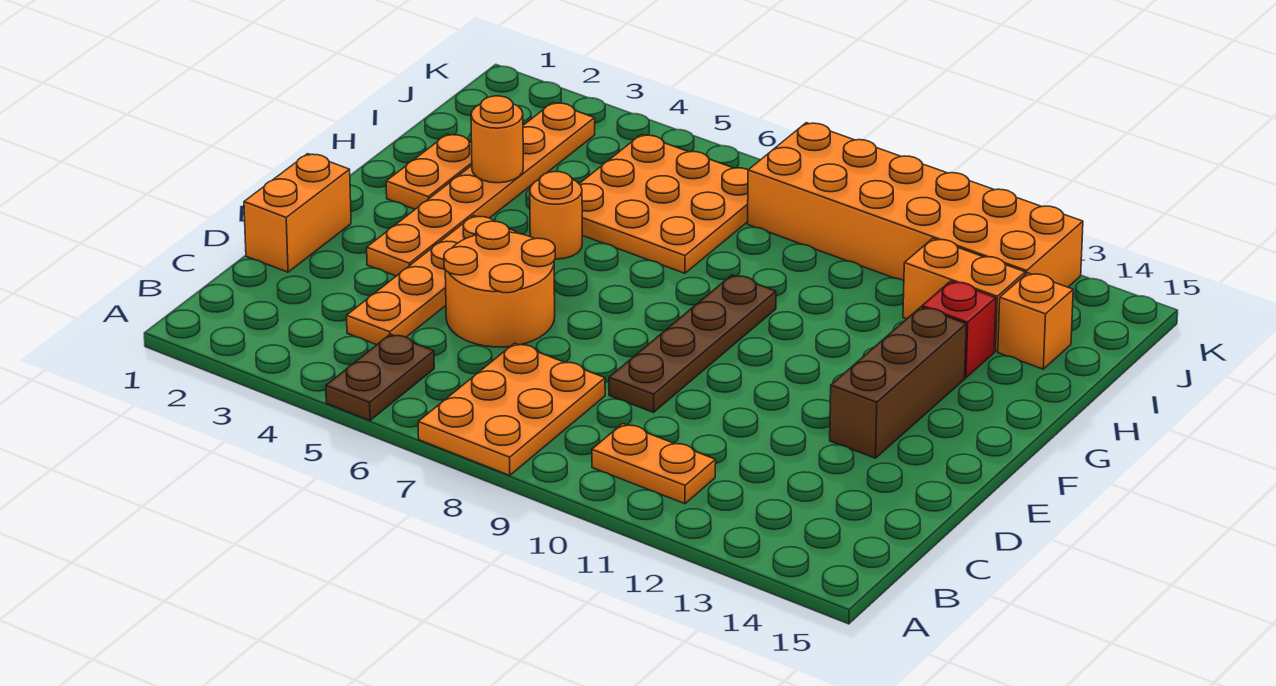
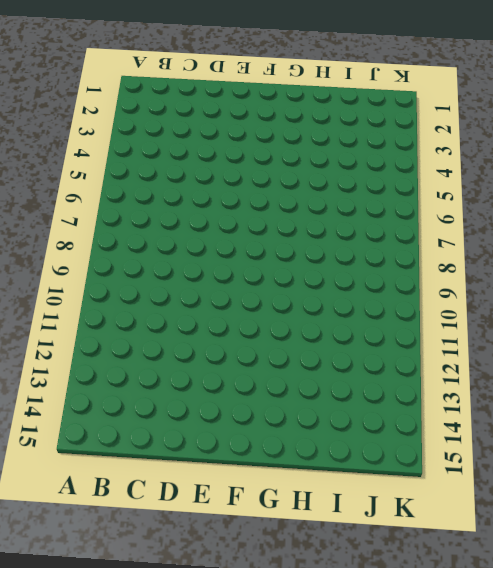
none -> brown 1x2 plate [326,334,434,420]
none -> orange 2x3 plate [418,343,605,475]
none -> orange 1x2 plate [592,424,716,504]

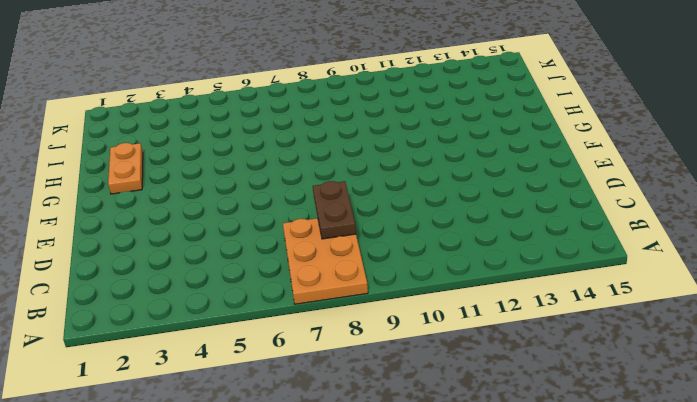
brown 1x2 plate [313,181,356,239] -> brown 1x2 plate moved to [326,334,434,420]
none -> orange 1x2 plate [592,424,716,504]
none -> orange 1x4 plate [347,216,516,345]
none -> orange 1x2 brick [244,154,351,272]

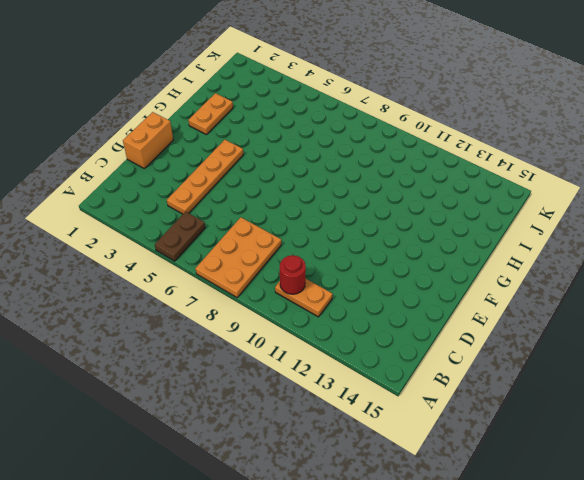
red 1x1 round brick [280,255,306,294] -> none
none -> orange 2x2 round brick [444,221,555,347]
none -> brown 1x4 plate [609,275,776,412]
none -> orange 1x6 plate [367,103,595,276]

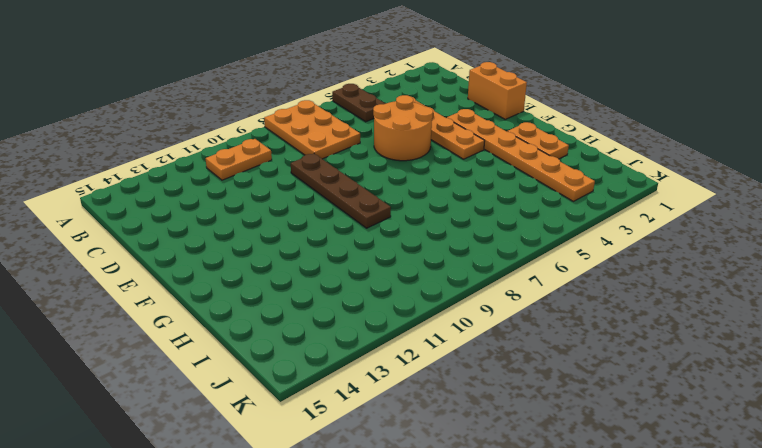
none -> brown 1x3 brick [830,307,966,458]
none -> orange 1x1 round brick [530,172,582,259]
none -> orange 3x3 plate [579,135,748,273]

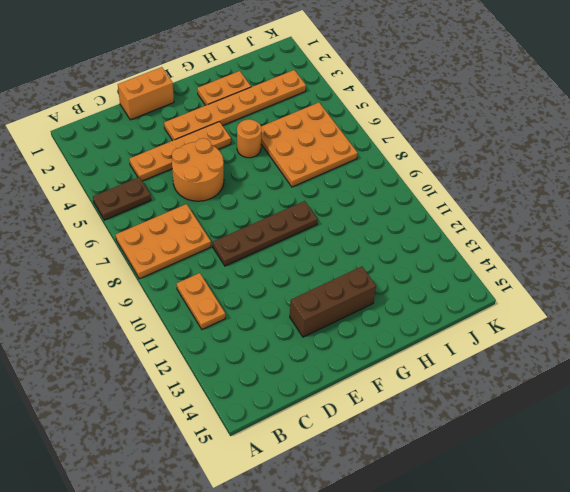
none -> red 1x1 brick [922,281,996,378]
none -> orange 1x2 brick [903,238,1025,351]
none -> orange 1x1 brick [998,273,1073,369]

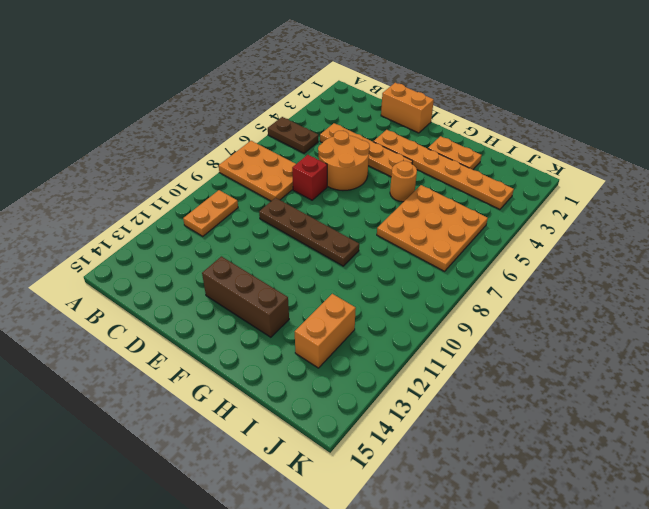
red 1x1 brick [292,155,327,200] -> red 1x1 brick moved to [922,281,996,378]
none -> orange 1x1 brick [998,273,1073,369]
none -> orange 2x6 brick [748,123,1083,287]
none -> orange 1x1 round brick [471,96,523,183]

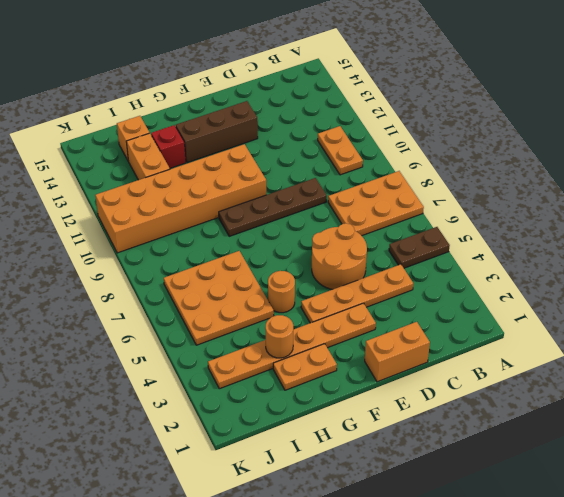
orange 2x6 brick [95,144,266,253] -> orange 2x6 brick turned to [748,123,1083,287]

